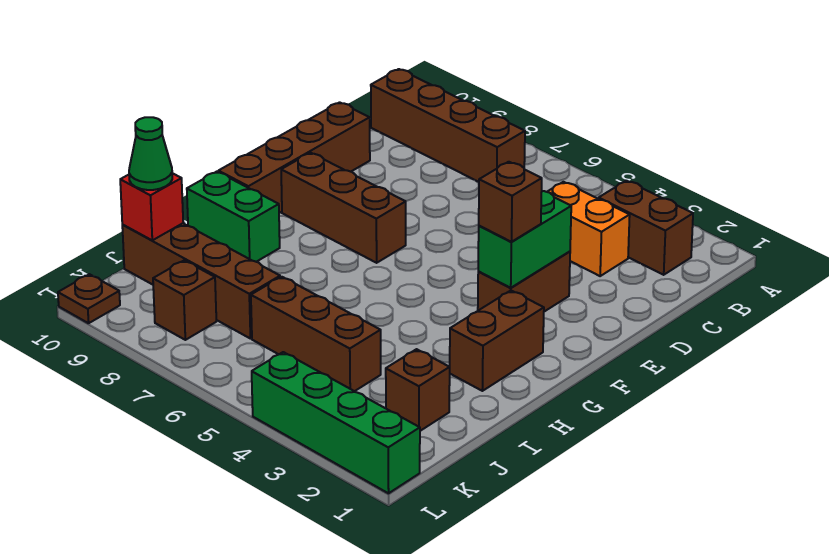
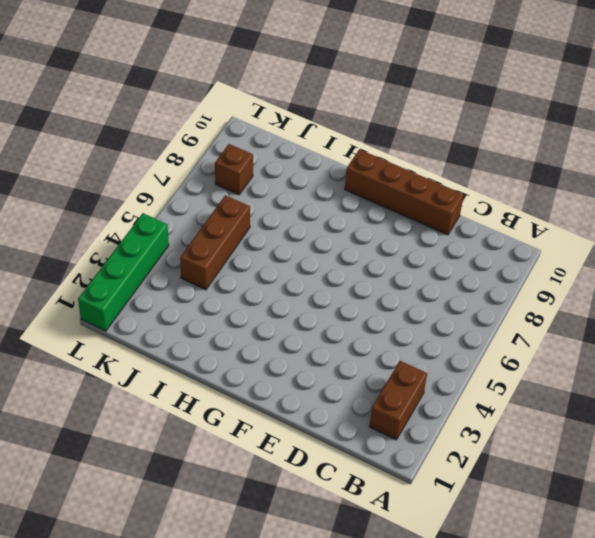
none -> brown 1x4 brick [371,69,525,182]
none -> orange 1x2 brick [547,182,630,276]
none -> brown 1x2 brick [478,251,570,312]

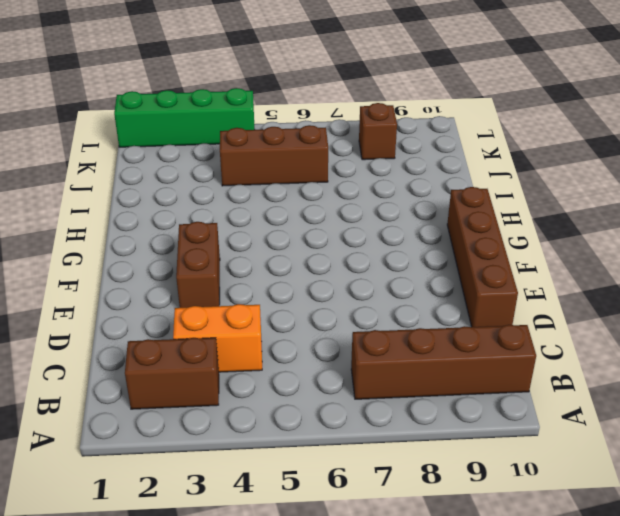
none -> brown 1x3 brick [281,153,406,263]
none -> brown 1x2 brick [450,291,544,391]
none -> green 1x2 brick [187,172,280,262]

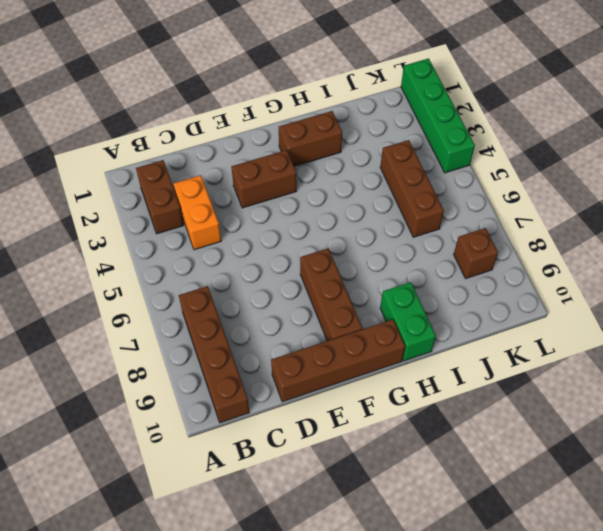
none -> brown 1x1 brick [386,349,450,431]
none -> brown 1x4 brick [122,223,280,339]
none -> brown 1x1 plate [58,274,120,323]

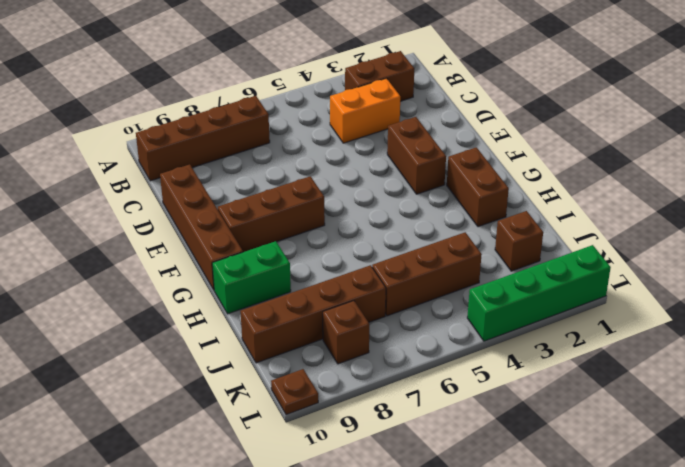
none -> green 1x2 brick [478,191,571,288]
none -> red 1x1 brick [120,173,183,240]
none -> brown 1x1 brick [479,162,542,242]

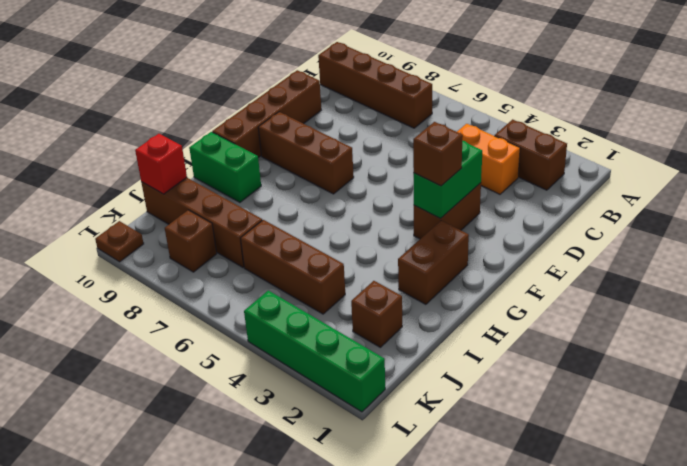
none -> green 1x1 cone [129,117,172,190]

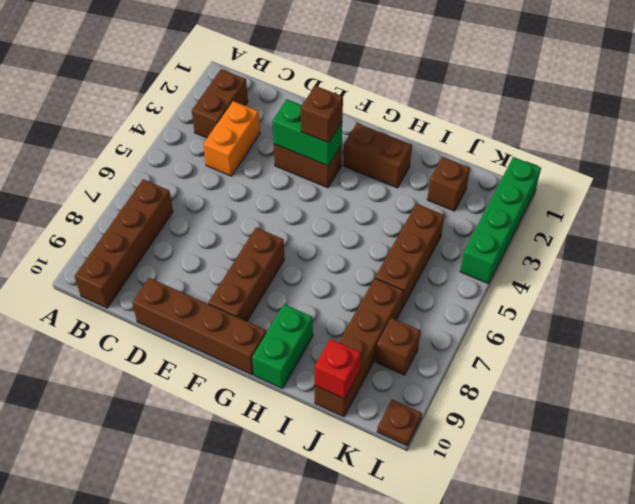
none -> green 1x1 cone [129,117,172,190]

